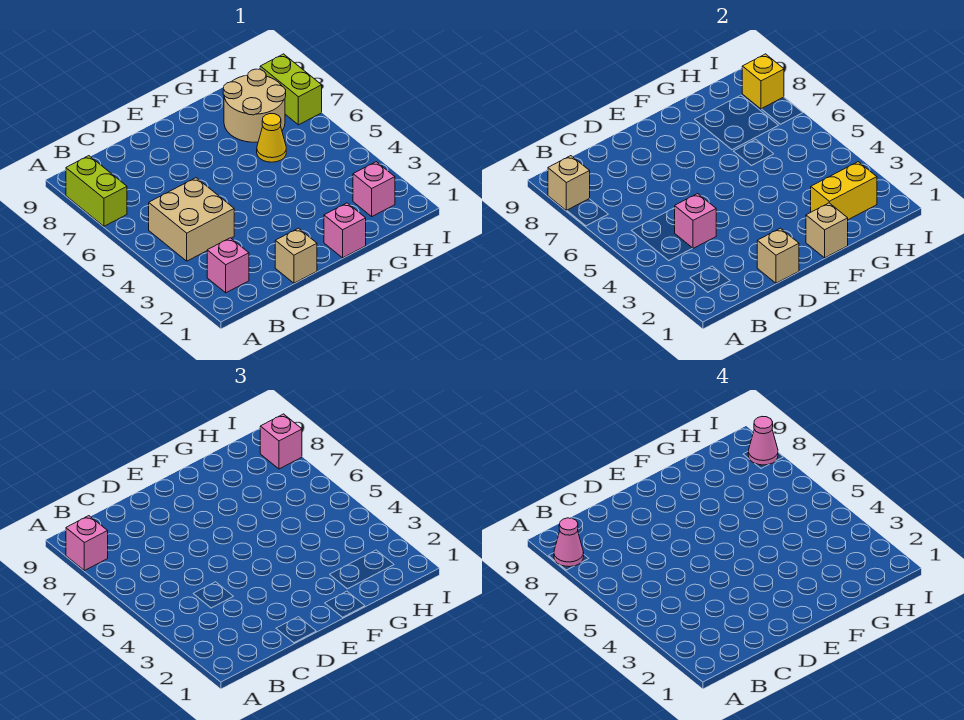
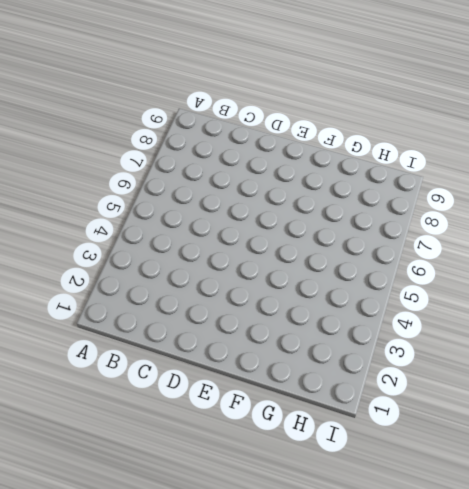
none -> lime 1x2 brick [66,156,127,226]
none -> pink 1x1 brick [207,238,249,293]
none -> tan 2x2 brick [149,178,234,261]

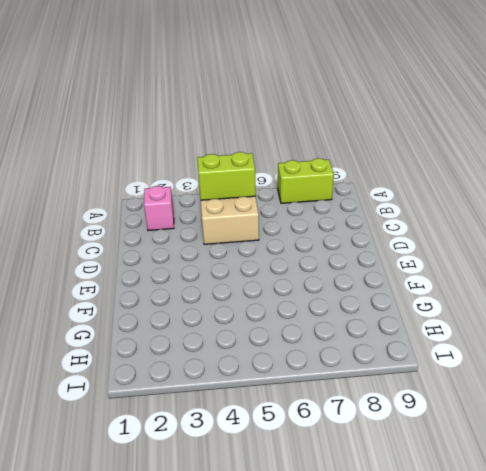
lime 1x2 brick [197,152,256,200] -> lime 1x2 brick moved to [260,54,322,125]
none -> tan 1x1 brick [275,228,317,283]
none -> pink 1x1 brick [324,203,366,258]
none -> yellow 1x1 cone [257,114,286,162]

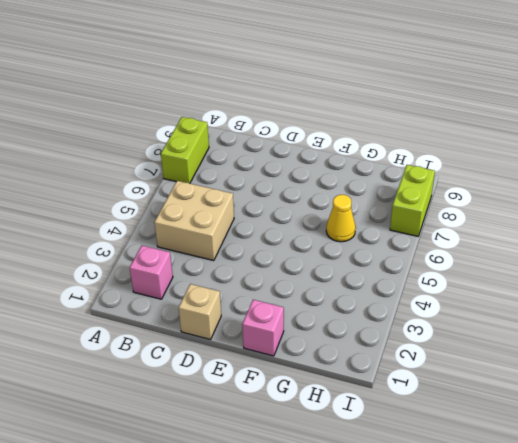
none -> tan 2x2 round brick [223,69,286,142]
none -> pink 1x1 brick [353,162,395,216]
none -> tan 1x1 brick [548,156,590,211]

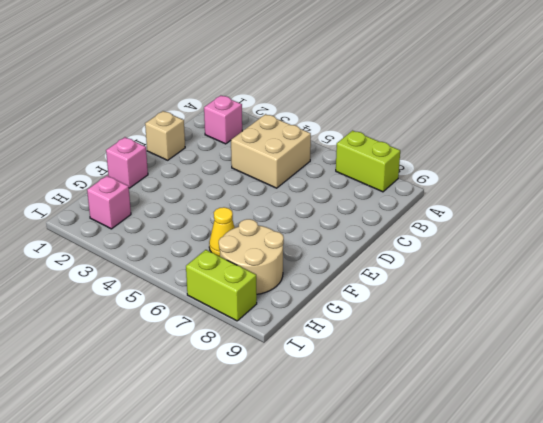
none -> tan 1x1 brick [548,156,590,211]
none -> pink 1x1 brick [675,194,716,248]
none -> tan 1x1 brick [757,228,799,283]

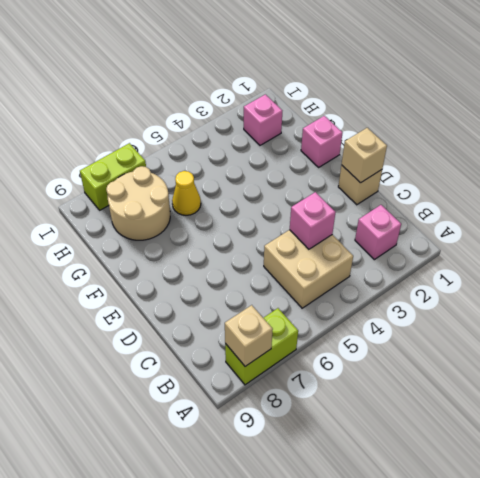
none -> tan 1x1 brick [806,203,848,258]
none -> yellow 1x2 brick [811,162,877,220]
none -> yellow 1x1 brick [742,54,784,109]

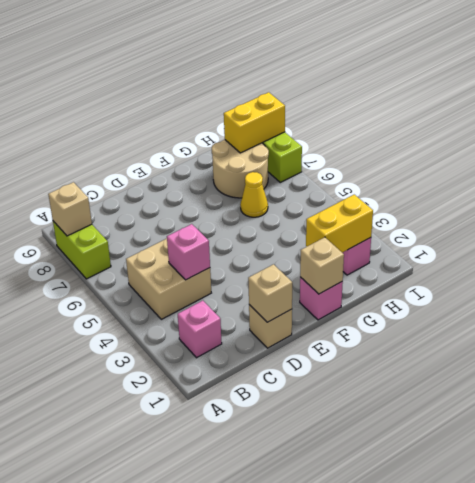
yellow 1x2 brick [224,92,285,153] -> yellow 1x1 brick [742,54,784,109]
none -> pink 1x1 brick [66,516,108,571]
none -> pink 1x1 brick [260,414,302,469]
none -> pink 1x1 cone [554,518,584,567]

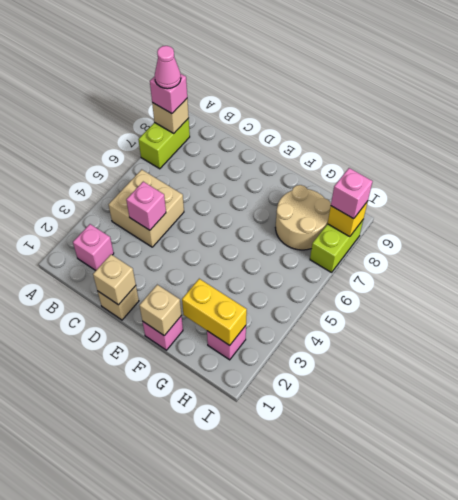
none -> yellow 1x1 cone [257,114,286,162]
none -> pink 1x1 cone [748,417,778,465]

